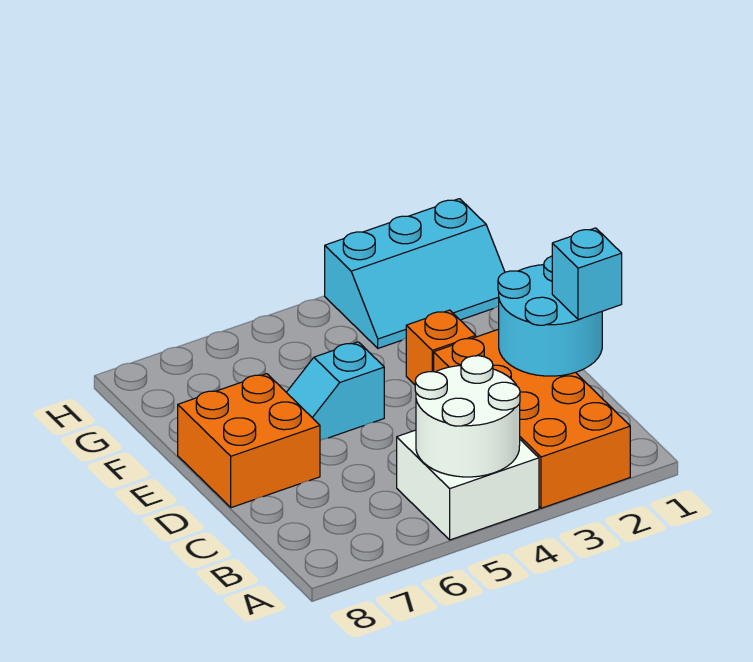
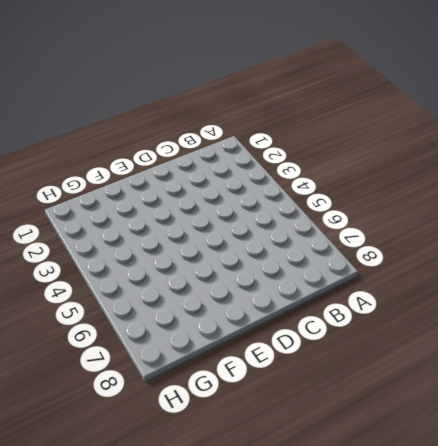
none -> orange 2x4 brick [434,329,630,508]
none -> white 2x2 brick [397,430,539,540]

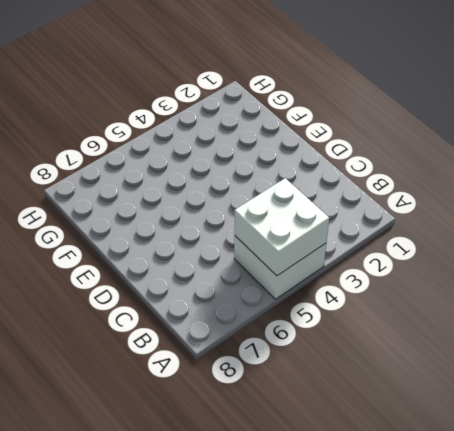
white 2x2 brick [234,178,329,276] -> white 2x2 round brick [415,356,520,477]
none -> orange 2x4 brick [434,329,630,508]
none -> orange 2x2 brick [178,374,320,508]

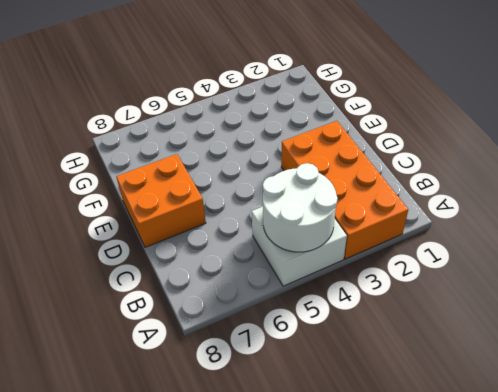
none -> orange 1x1 brick [406,310,476,385]
none -> cyan 1x2 slope [286,342,384,440]

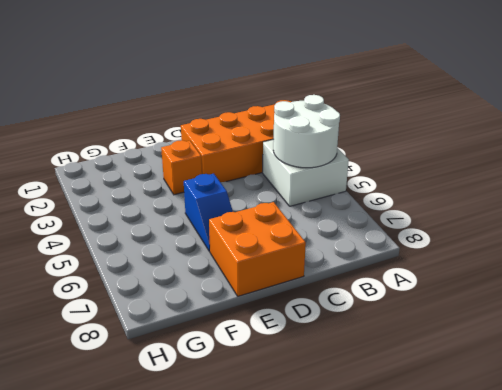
blue 1x2 slope [184,174,233,251] -> cyan 1x2 slope [286,342,384,440]
none -> cyan 2x3 slope [325,199,505,348]
none -> cyan 2x2 round brick [498,256,602,376]

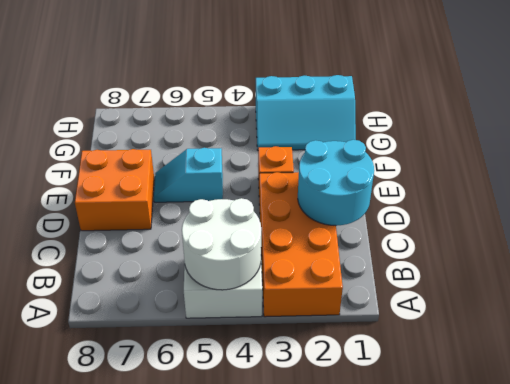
none -> cyan 1x1 brick [552,228,622,320]

